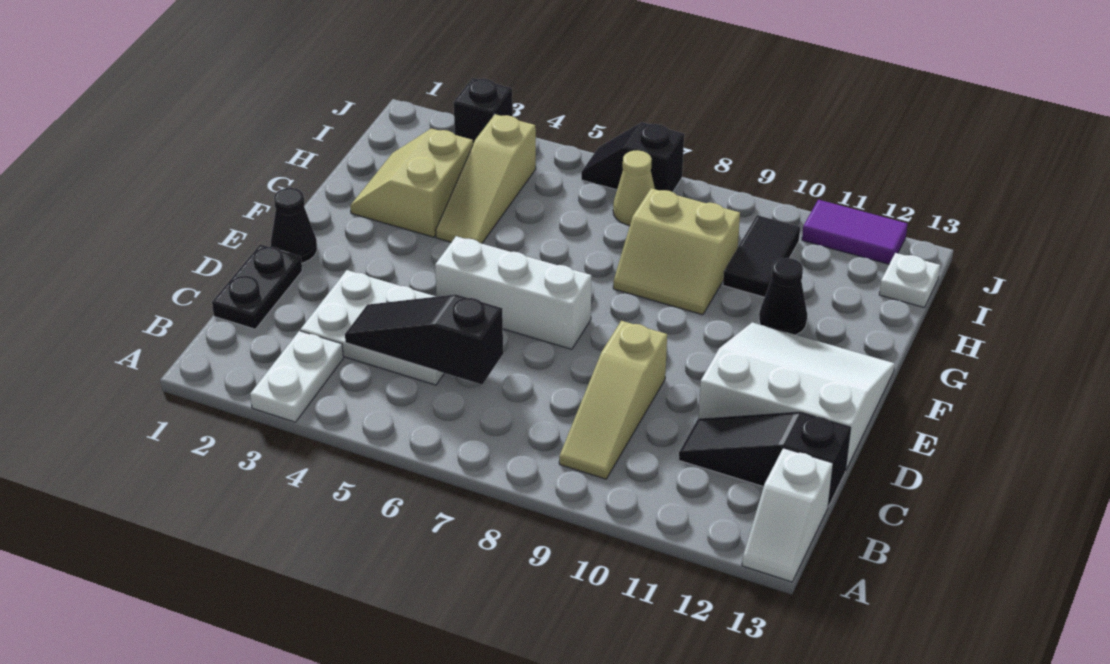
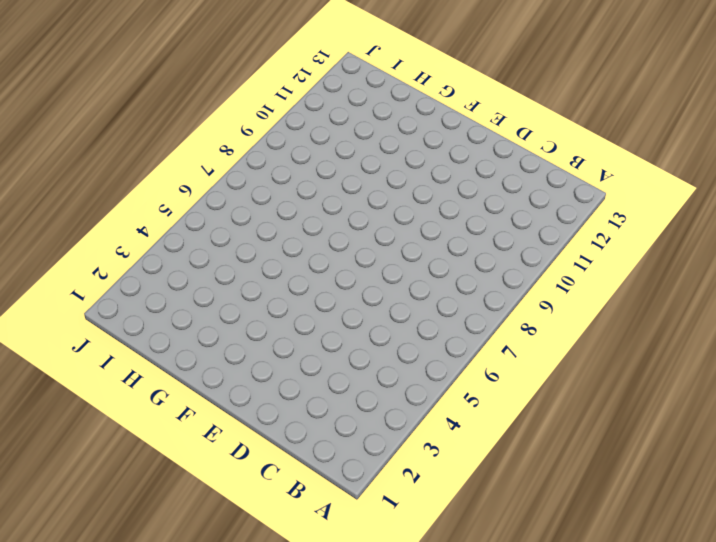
none -> white 1x2 plate [250,331,343,422]
none -> white 1x2 slope [742,448,833,582]
none -> tan 1x3 slope [559,321,667,479]

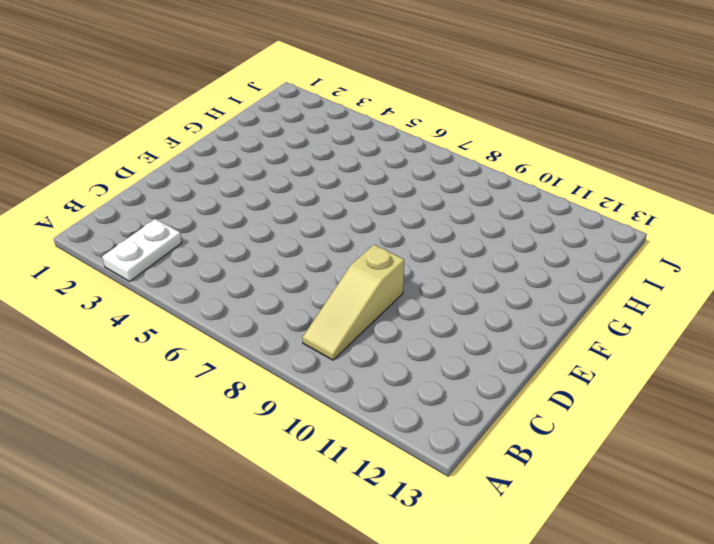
none -> white 1x2 slope [742,448,833,582]
none -> black 1x2 plate [212,244,302,329]
none -> white 2x3 plate [300,270,444,385]

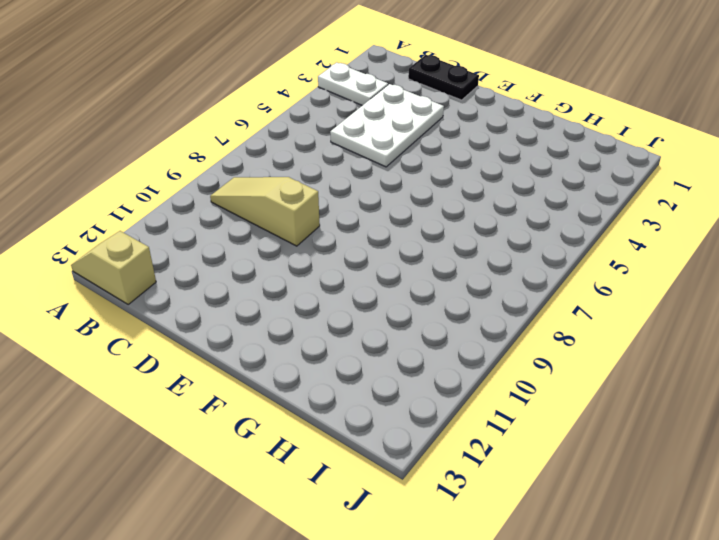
tan 1x2 slope [71,231,156,305] -> white 1x2 slope [742,448,833,582]
none -> black 1x3 slope [679,412,851,507]
none -> white 3x3 slope [698,322,895,471]
none -> black 1x1 cone [271,188,317,263]

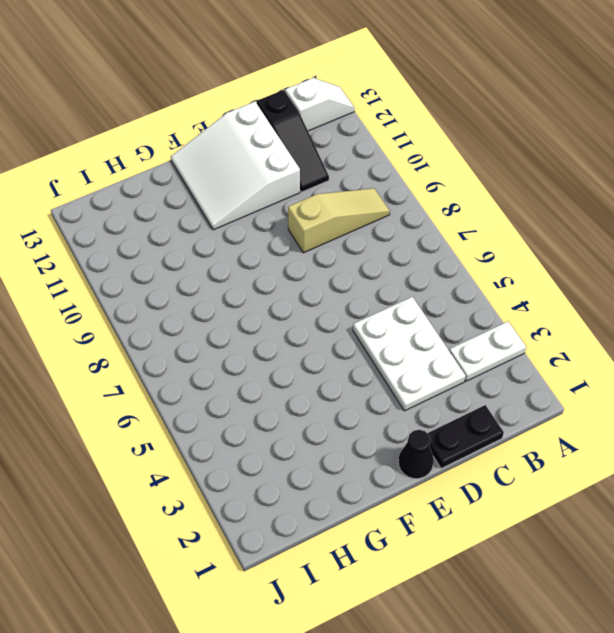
none -> white 1x3 brick [435,236,591,349]
none -> tan 2x2 slope [350,128,473,237]
none -> tan 1x3 slope [436,114,536,243]

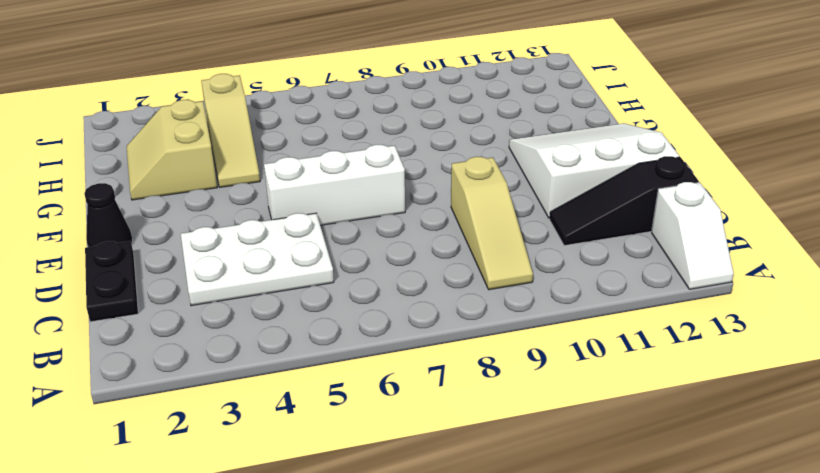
none -> white 1x2 plate [250,331,343,422]
none -> tan 2x2 slope [613,188,740,315]
none -> black 1x1 cone [759,258,807,335]

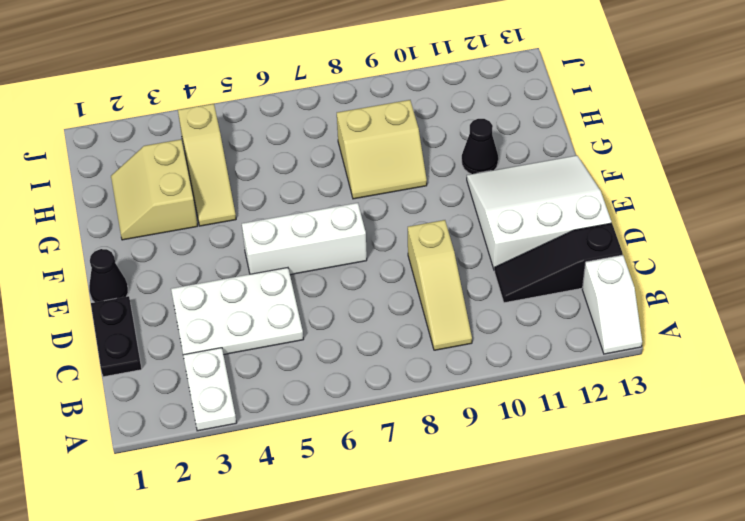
none -> black 1x2 tile [723,215,800,297]
none -> tan 1x1 cone [613,150,655,225]
none -> white 1x1 plate [879,253,940,307]

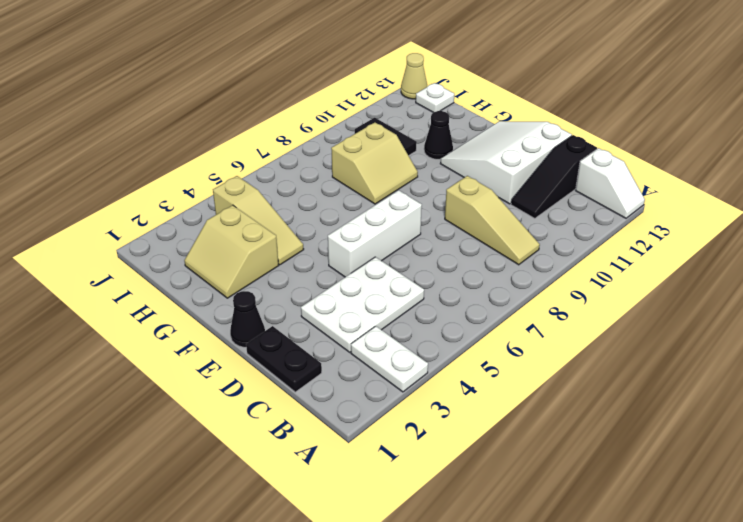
tan 1x1 cone [401,53,427,99] -> tan 1x1 cone moved to [613,150,655,225]
none -> black 1x1 brick [454,78,513,144]
none -> black 1x2 slope [581,122,684,192]
none -> purple 1x2 tile [802,200,907,264]

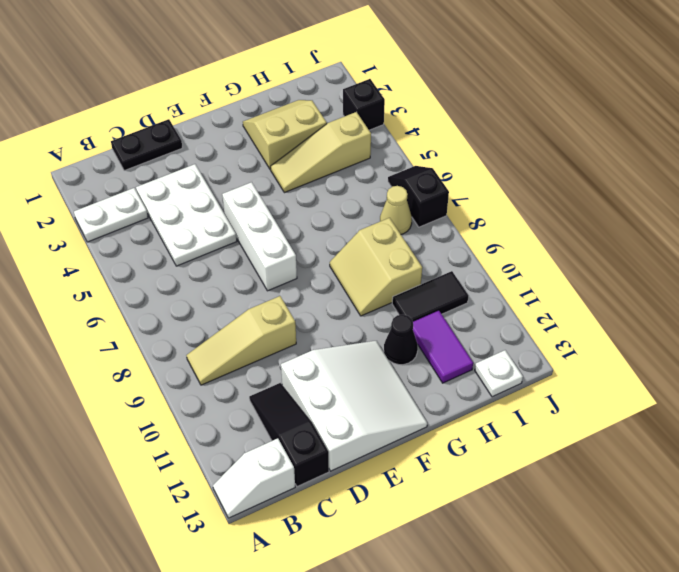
purple 1x2 tile [413,310,473,383] -> purple 1x2 tile moved to [802,200,907,264]
none -> black 1x1 cone [271,188,317,263]
none -> black 1x3 slope [345,294,503,385]

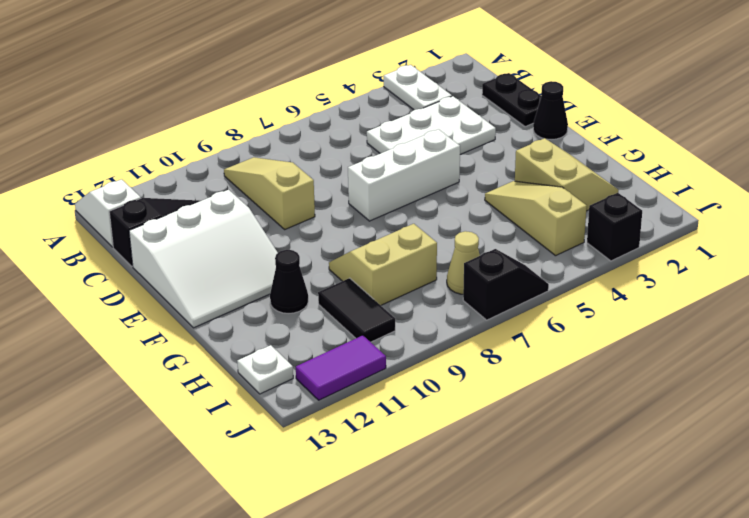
none -> black 1x3 slope [345,294,503,385]

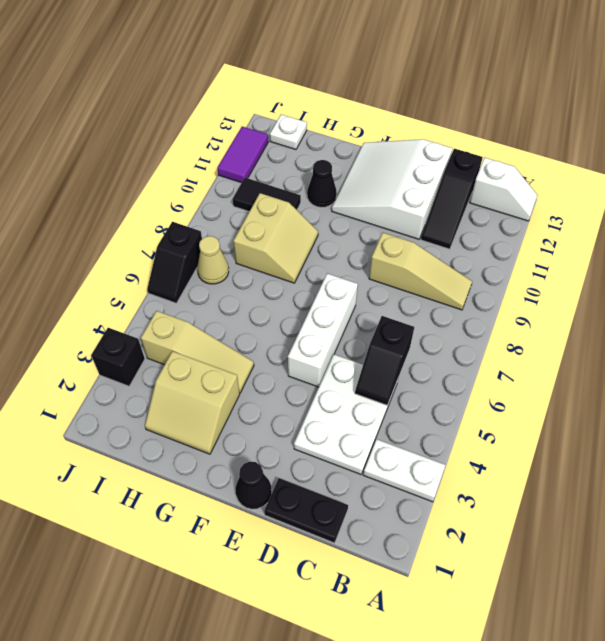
black 1x2 slope [355,316,414,405] -> black 1x3 slope [345,294,503,385]

